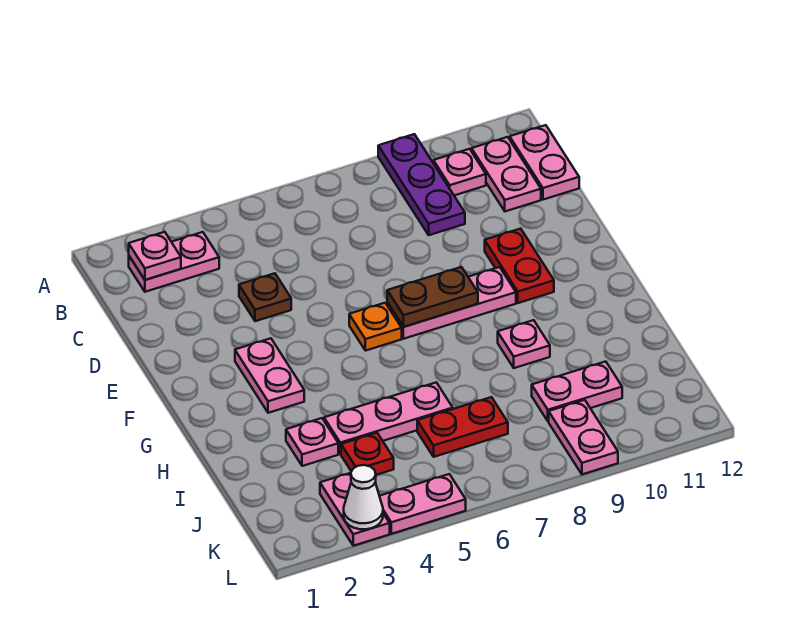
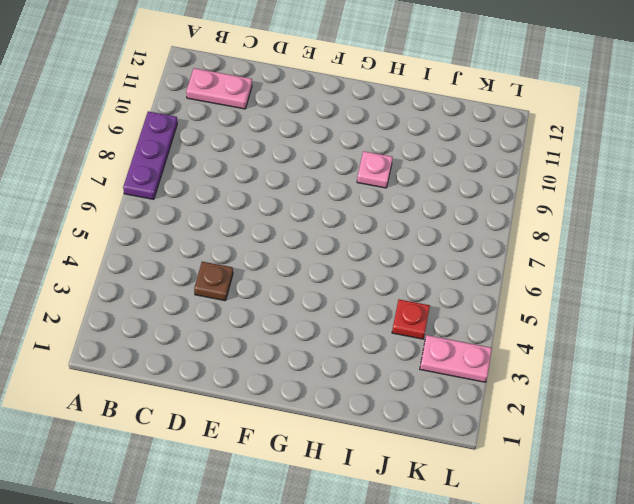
purple 1x3 plate [123,111,177,199] -> purple 1x3 plate turned to [378,134,465,235]
none -> pink 1x2 plate [129,232,219,292]
none -> pink 1x1 plate [433,149,486,195]
none -> pink 1x2 plate [510,125,579,200]

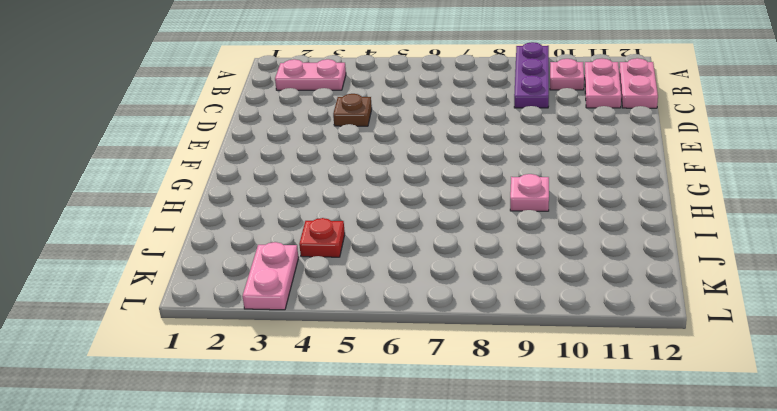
none -> red 1x2 plate [485,229,554,303]
none -> pink 1x2 plate [235,338,304,413]
none -> orange 1x1 plate [349,303,402,351]

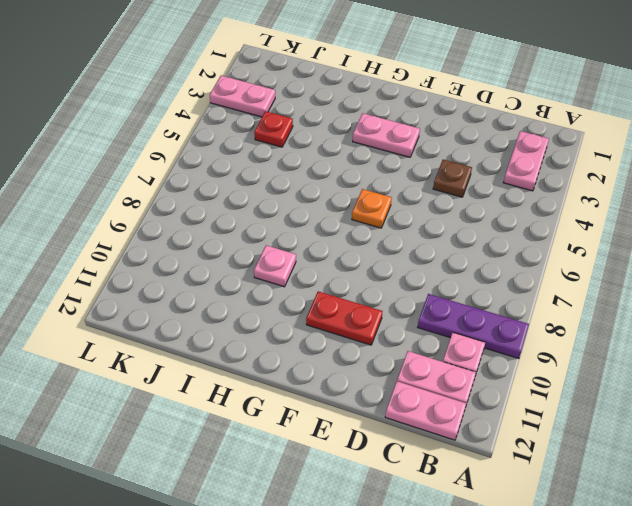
none -> pink 1x3 plate [387,267,516,339]
none -> pink 1x1 plate [286,418,338,466]
none -> pink 1x3 plate [324,382,453,454]

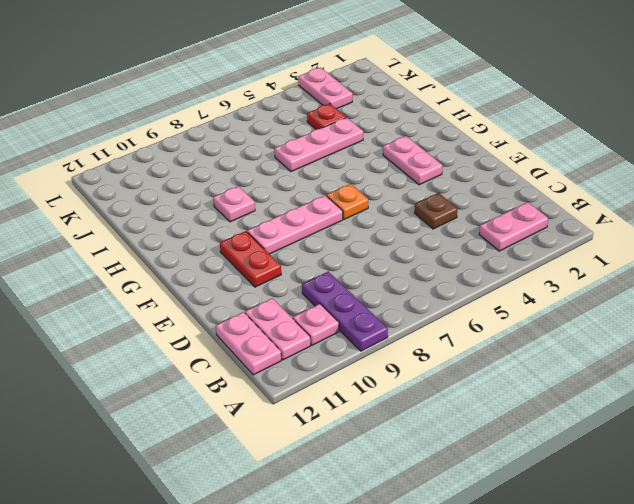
none -> pink 1x1 plate [286,418,338,466]
none -> red 1x2 plate [417,397,508,457]
none -> pink 1x2 plate [532,362,622,421]

